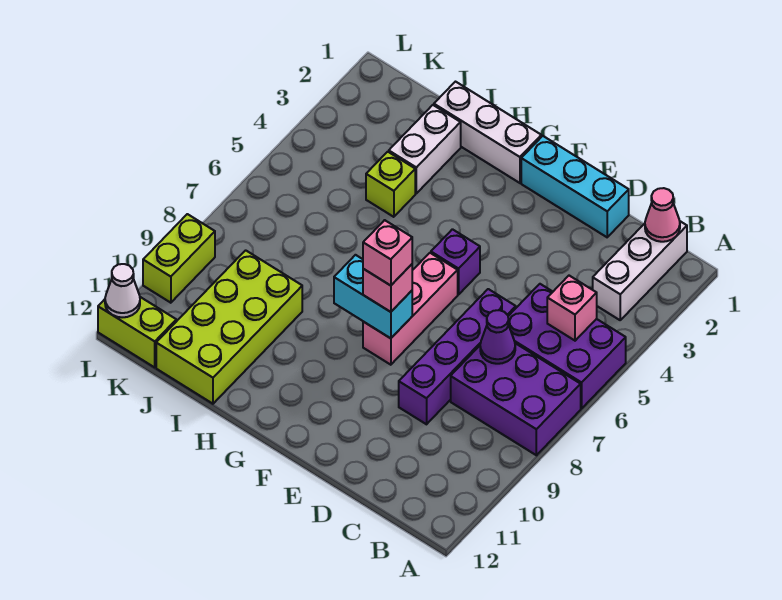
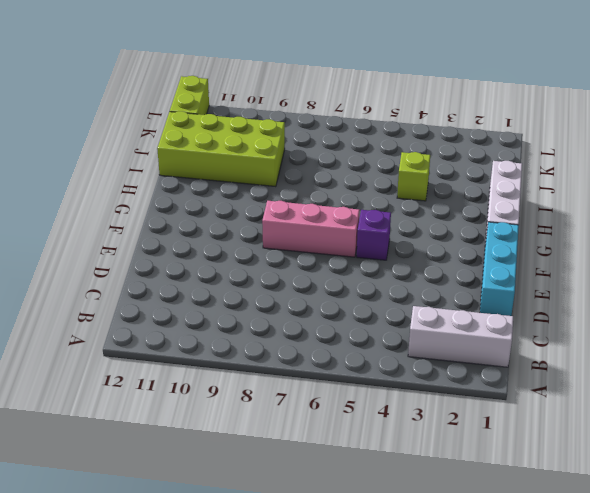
none -> purple 2x3 brick [508,284,626,408]
none -> purple 2x3 brick [451,343,581,455]
none -> purple 1x4 brick [399,289,516,424]

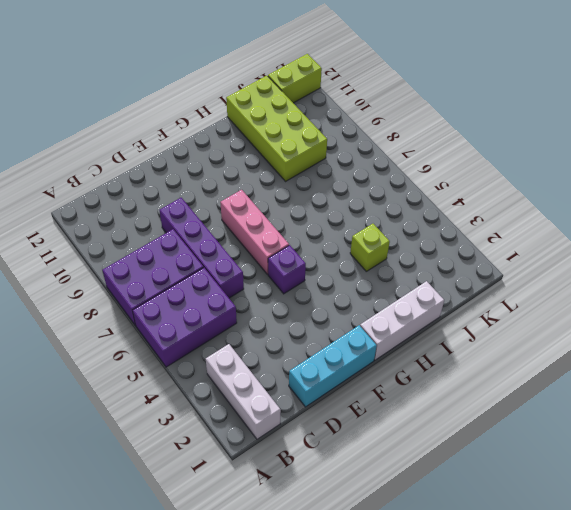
none -> white 1x2 brick [389,105,461,193]
none -> lime 1x2 brick [143,214,215,303]
none -> pink 1x1 cone [645,188,680,242]

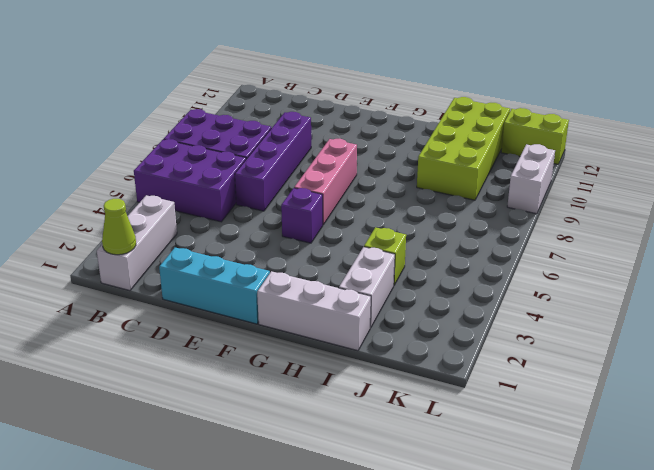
lime 1x1 cone [102,199,136,255] -> pink 1x1 cone [645,188,680,242]
white 1x2 brick [507,144,555,214] -> lime 1x2 brick [143,214,215,303]
none -> pink 1x1 brick [547,276,597,341]
none -> purple 1x1 cone [480,310,515,364]
none -> cyan 1x2 brick [334,255,412,338]

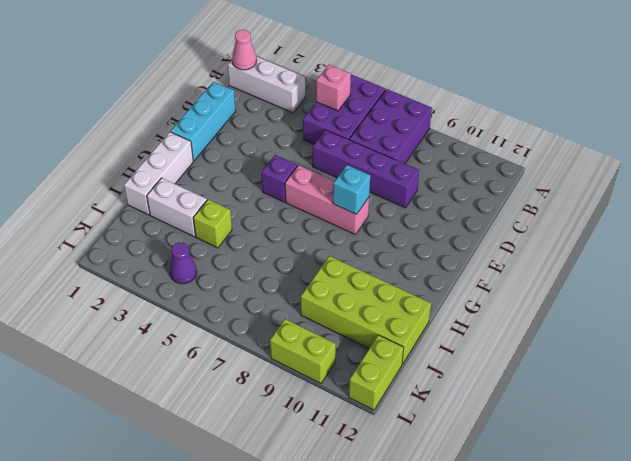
cyan 1x1 brick [333,165,370,214] -> cyan 1x2 brick [334,255,412,338]
purple 1x1 cone [169,242,197,284] -> purple 1x1 cone moved to [480,310,515,364]
none -> white 1x1 cone [105,264,140,317]
none -> pink 1x1 brick [363,264,412,312]
none -> pink 1x1 brick [363,220,412,286]

